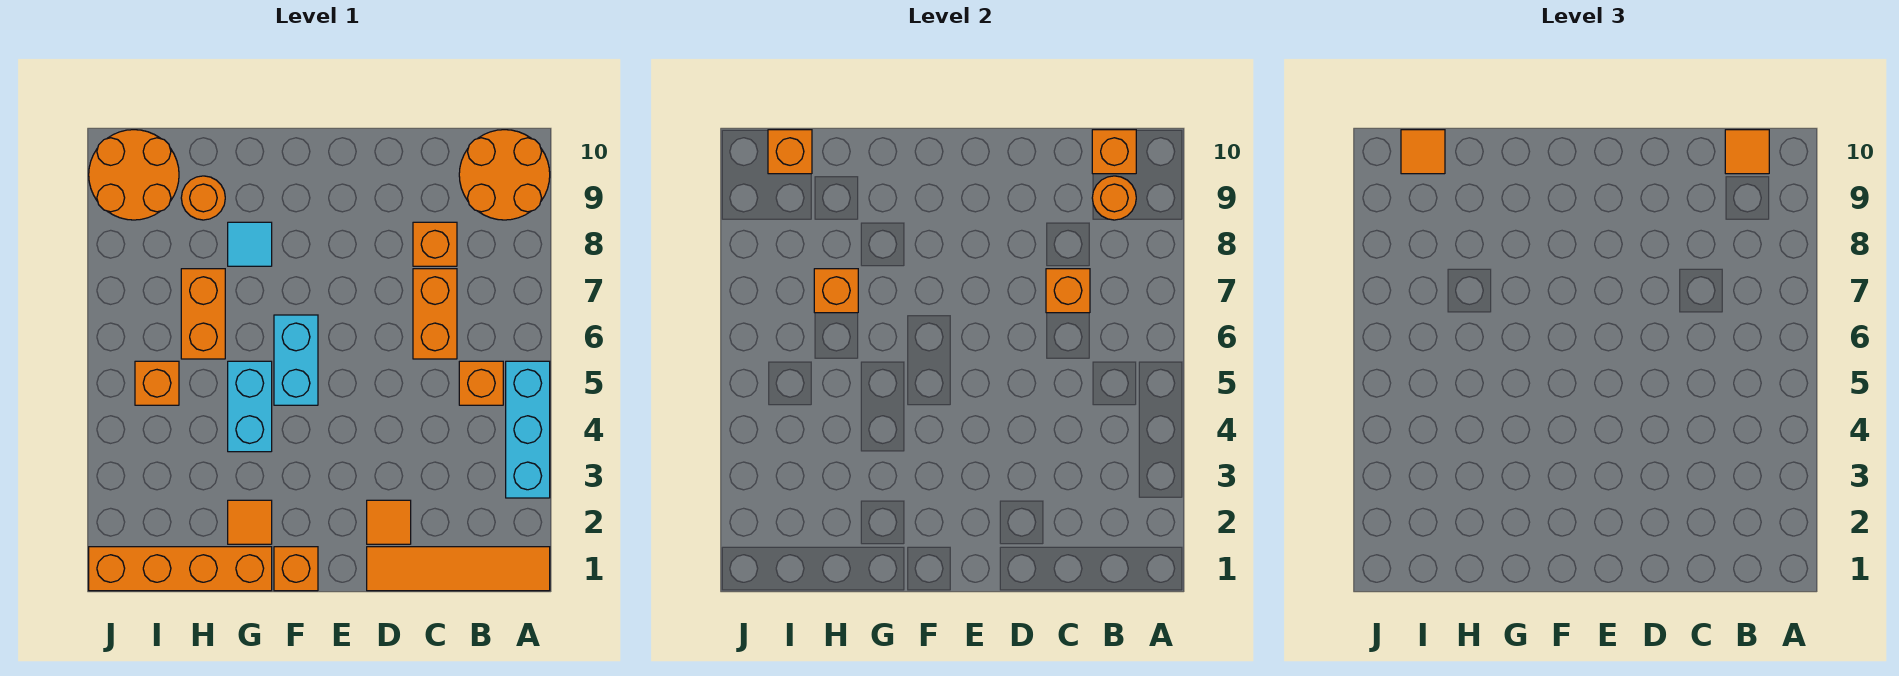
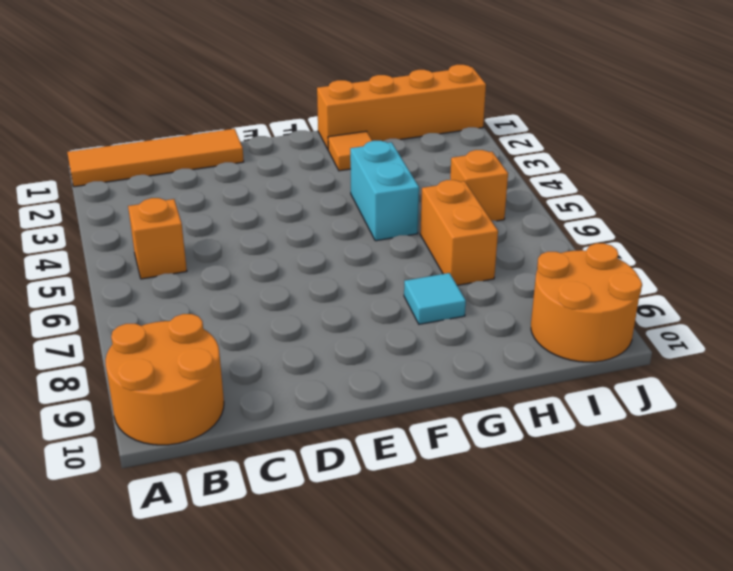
none -> cyan 1x3 brick [506,361,550,498]
none -> orange 1x2 brick [413,269,457,359]
none -> orange 1x1 brick [413,222,457,266]

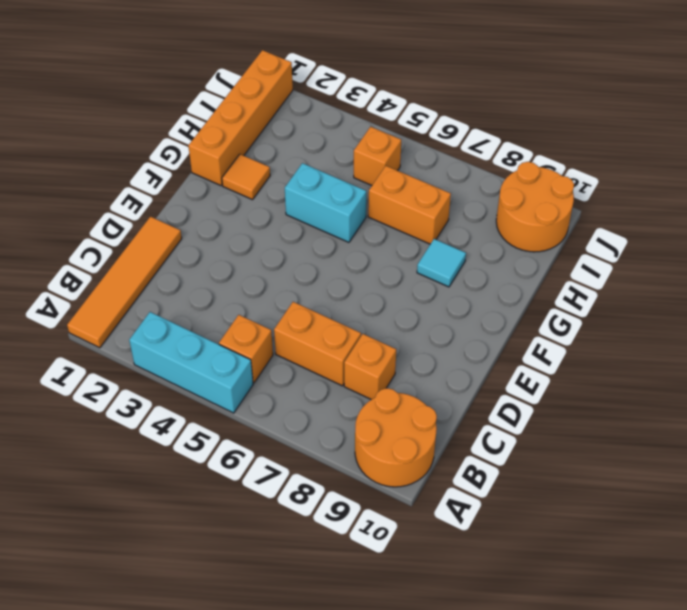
none -> orange 1x1 tile [367,500,411,544]
none -> orange 1x1 brick [274,547,318,591]
none -> cyan 1x2 brick [274,315,318,405]

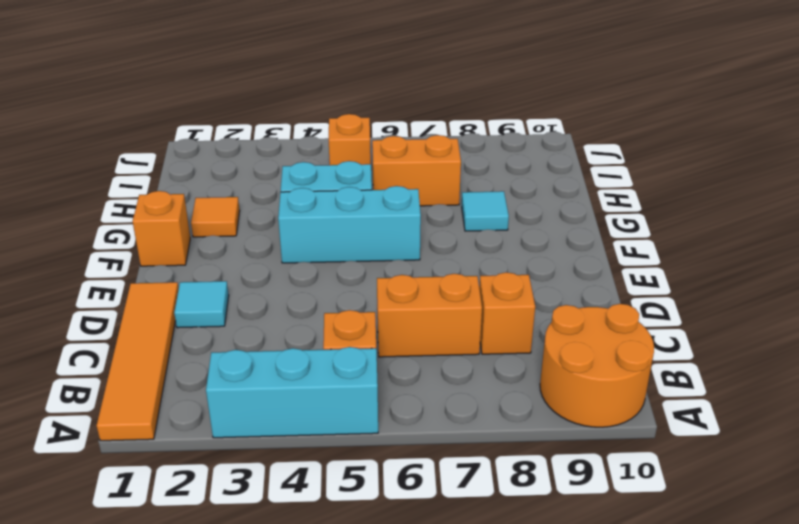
cyan 1x1 tile [174,281,229,328] -> orange 1x1 tile [367,500,411,544]
cyan 1x3 brick [278,186,421,263] -> cyan 1x2 brick [274,315,318,405]
none -> orange 1x4 brick [89,547,272,591]
none -> orange 1x1 round brick [181,176,225,220]
none -> orange 2x2 round brick [89,130,179,220]

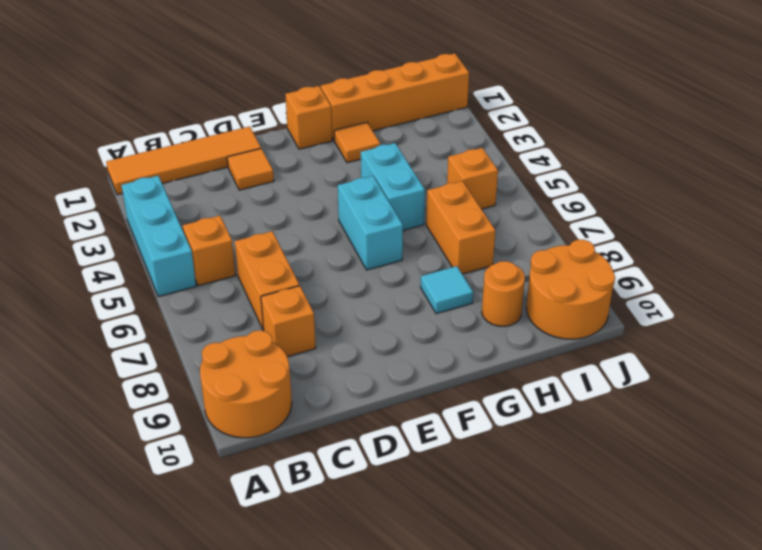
none -> orange 1x1 round brick [1092,176,1136,220]
none -> orange 1x1 brick [1092,130,1136,174]
none -> orange 1x1 brick [1046,269,1090,313]

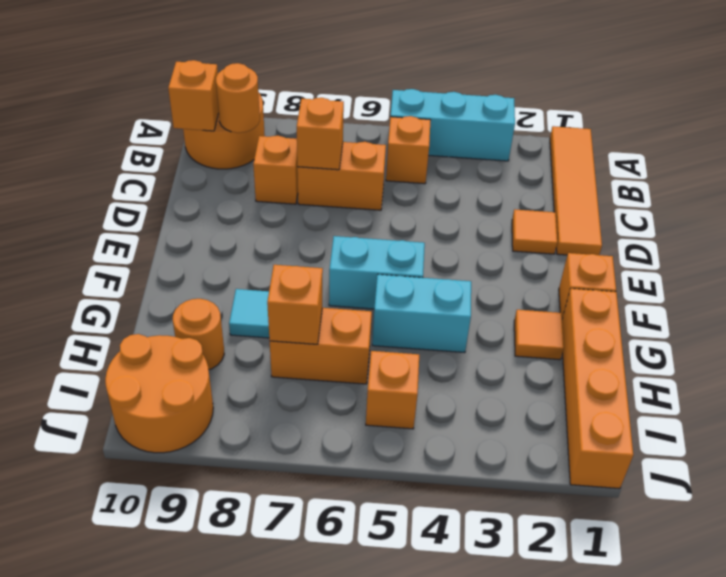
none -> orange 1x1 brick [768,130,812,174]
none -> orange 1x1 tile [1725,130,1769,174]
none -> orange 1x1 tile [1401,130,1445,174]

